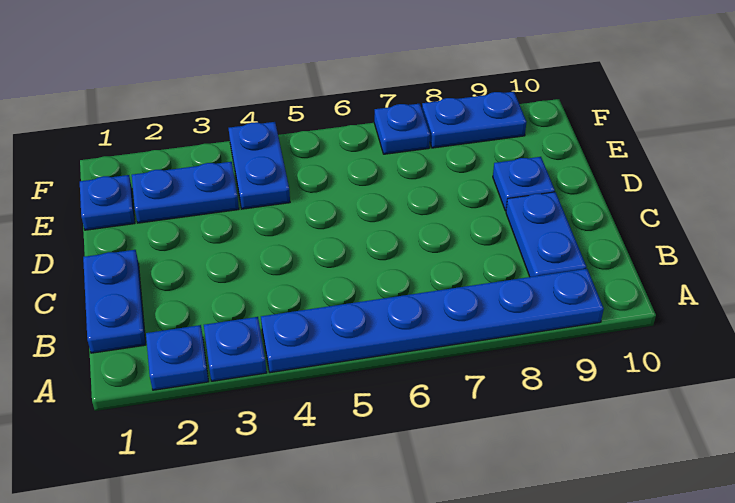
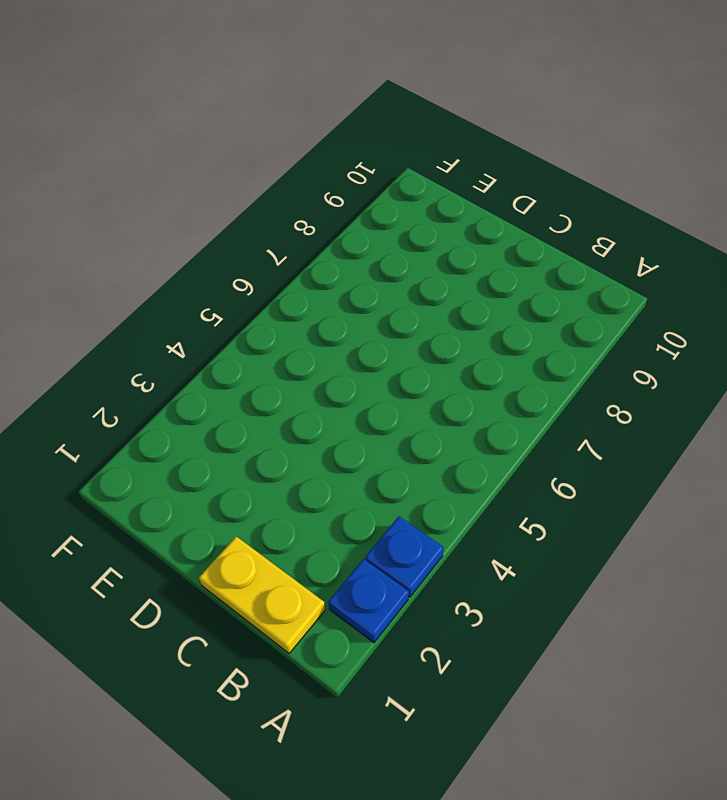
yellow 1x2 plate [199,536,325,653] -> blue 1x2 plate [83,250,146,353]
none -> blue 1x6 plate [261,269,604,373]
none -> blue 1x2 plate [506,192,586,277]

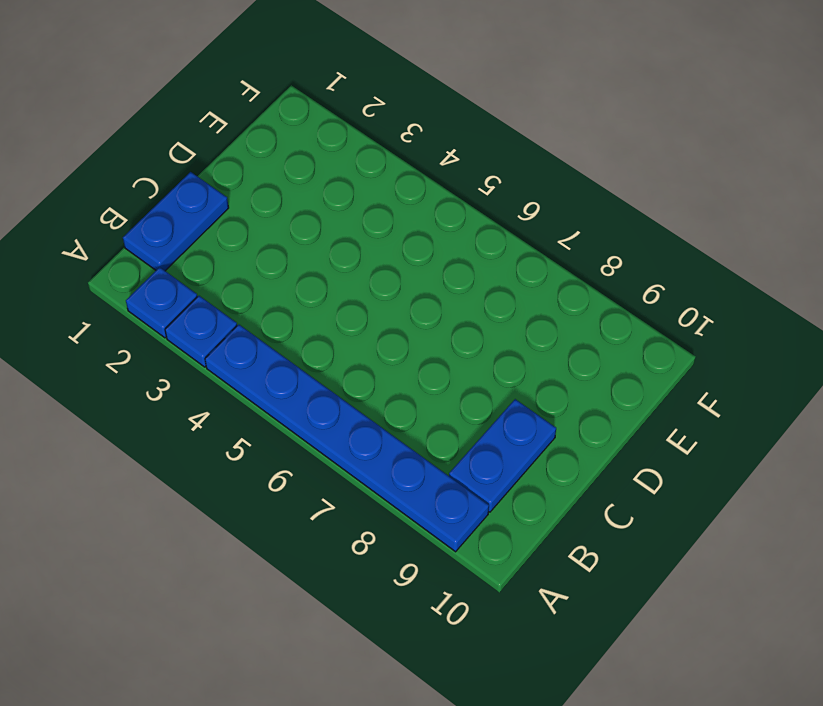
none -> blue 1x1 plate [493,157,555,211]
none -> blue 1x1 plate [80,175,135,230]

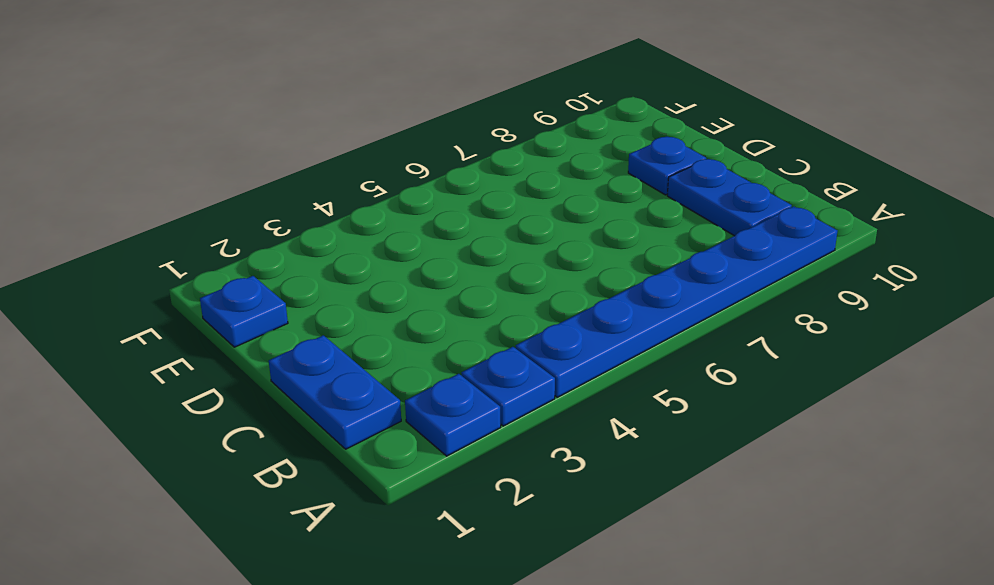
none -> blue 1x2 plate [132,162,239,223]
none -> blue 1x2 plate [229,122,290,209]

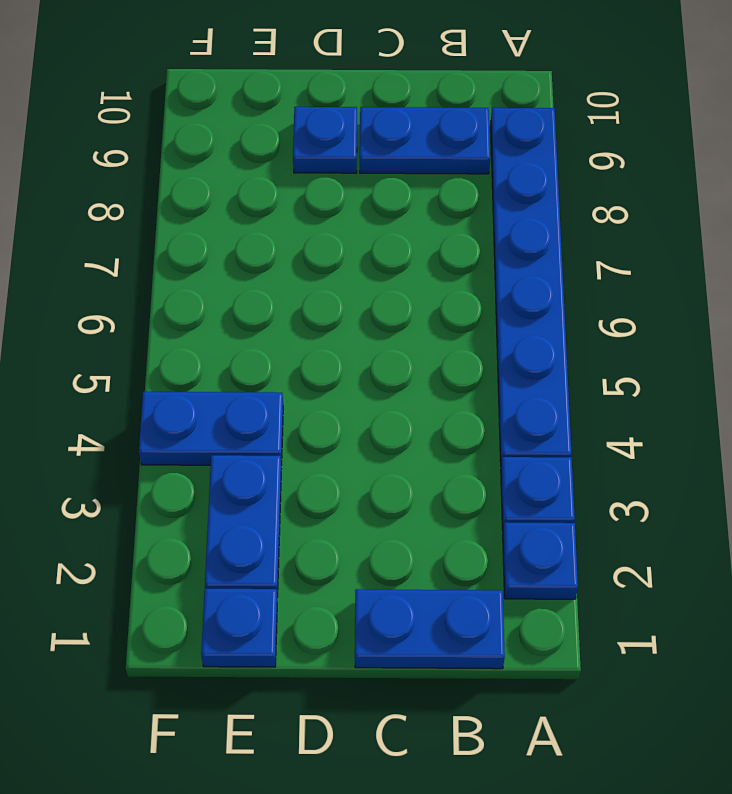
none -> blue 1x1 plate [374,104,430,154]
none -> blue 1x2 plate [422,92,526,148]

